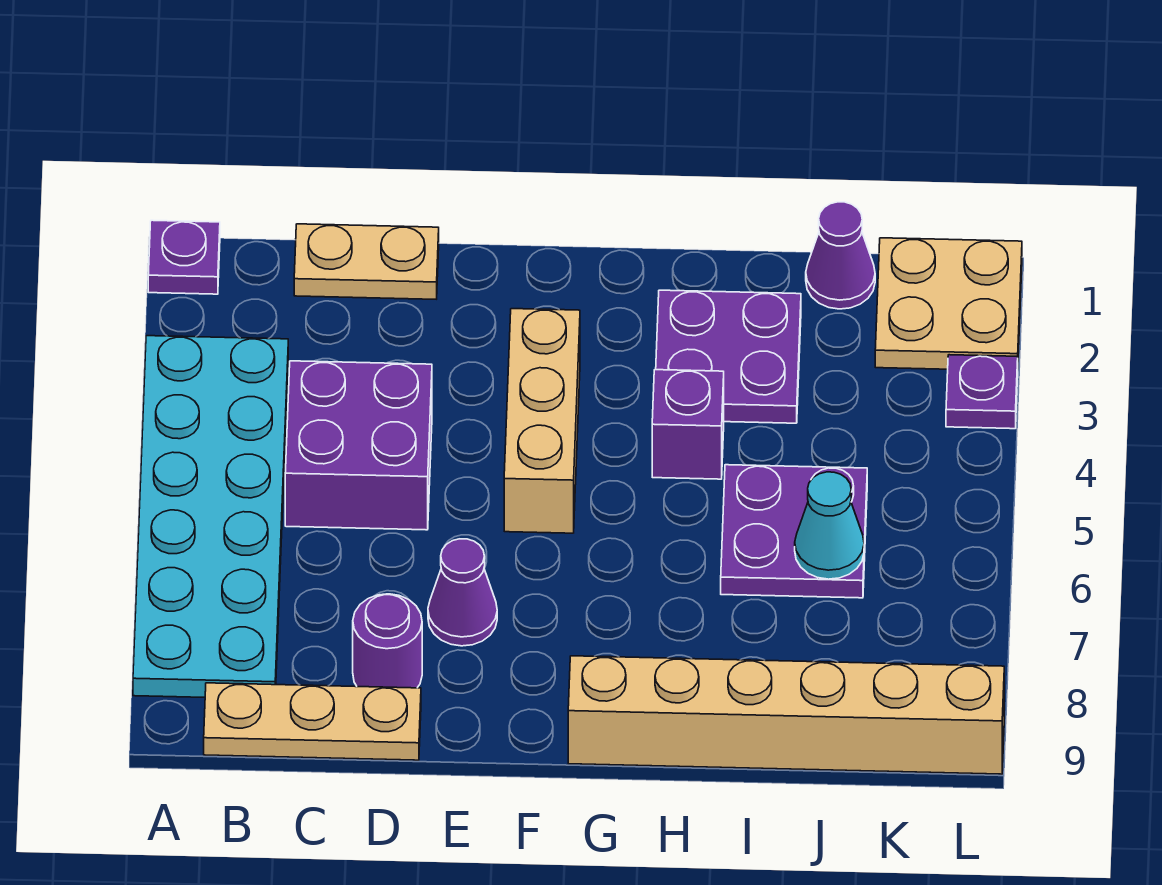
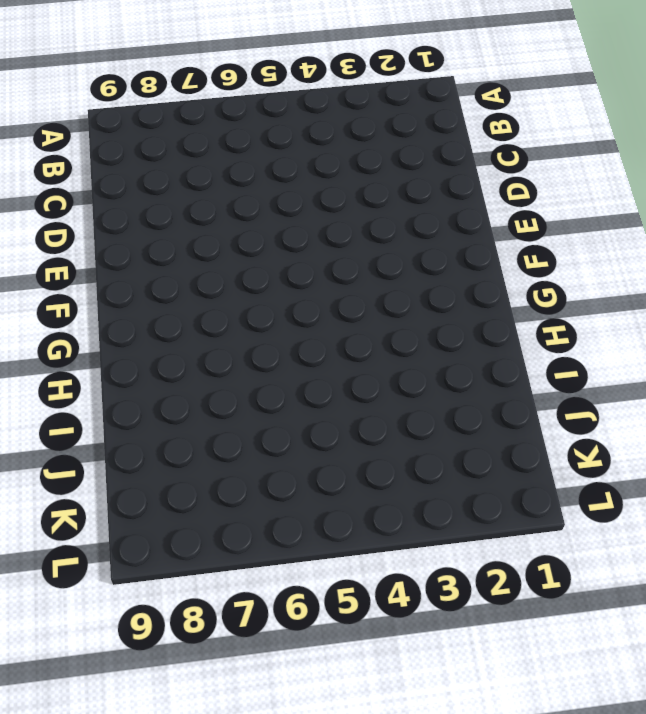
none -> purple 1x1 plate [148,220,220,294]
none -> cyan 2x6 plate [133,336,288,697]
none -> tan 1x3 plate [204,683,421,760]

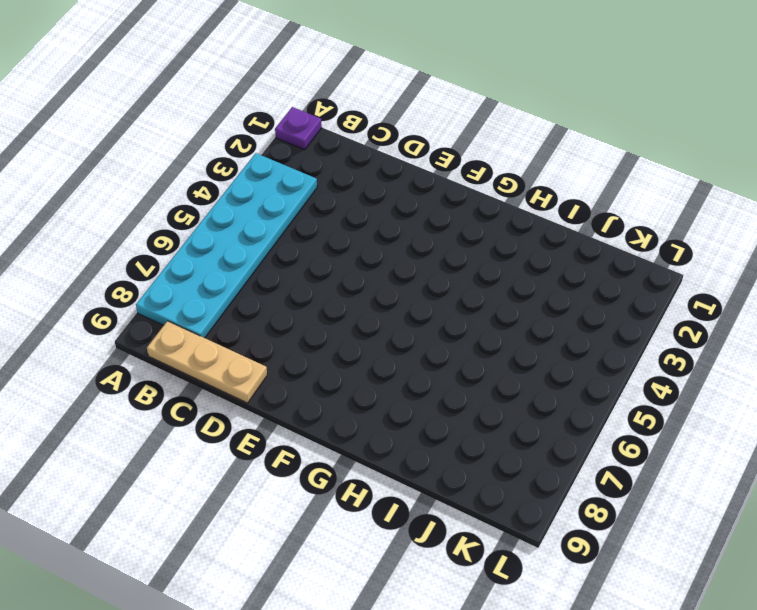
none -> tan 1x2 plate [294,224,439,299]
none -> purple 2x2 brick [285,361,432,530]
none -> purple 1x1 round brick [353,594,422,688]

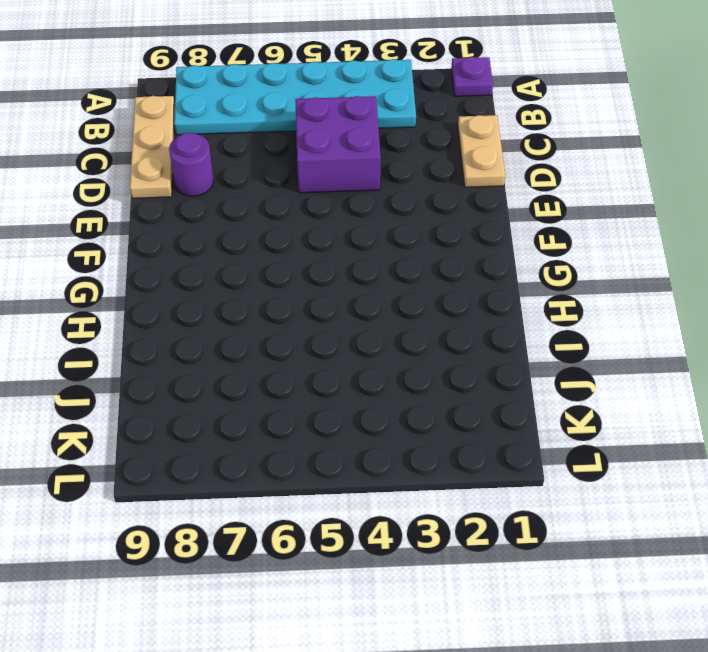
none -> purple 1x1 cone [428,539,497,646]
none -> tan 1x3 brick [504,309,580,533]
none -> tan 1x6 brick [568,656,1004,774]

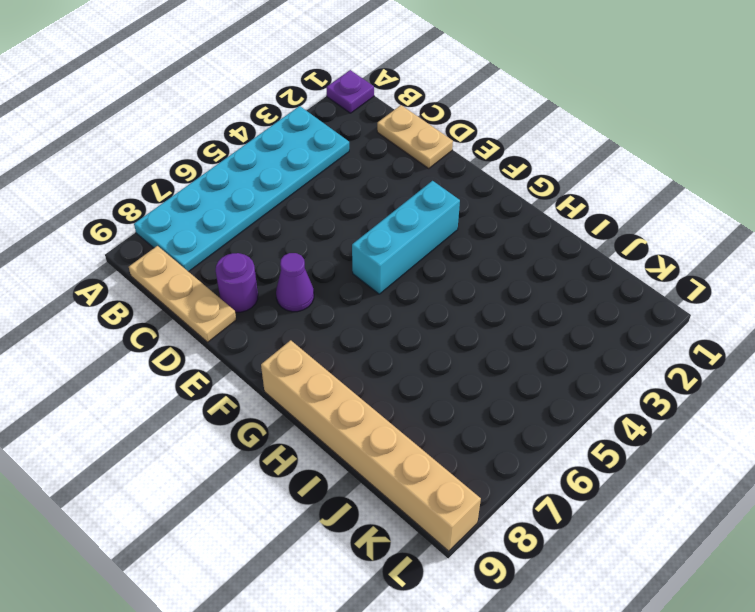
cyan 1x3 brick [352,181,460,294] -> tan 1x3 brick [504,309,580,533]
none -> purple 2x2 brick [285,361,432,530]
none -> purple 2x2 plate [656,290,801,423]
none -> purple 1x1 brick [652,370,724,479]

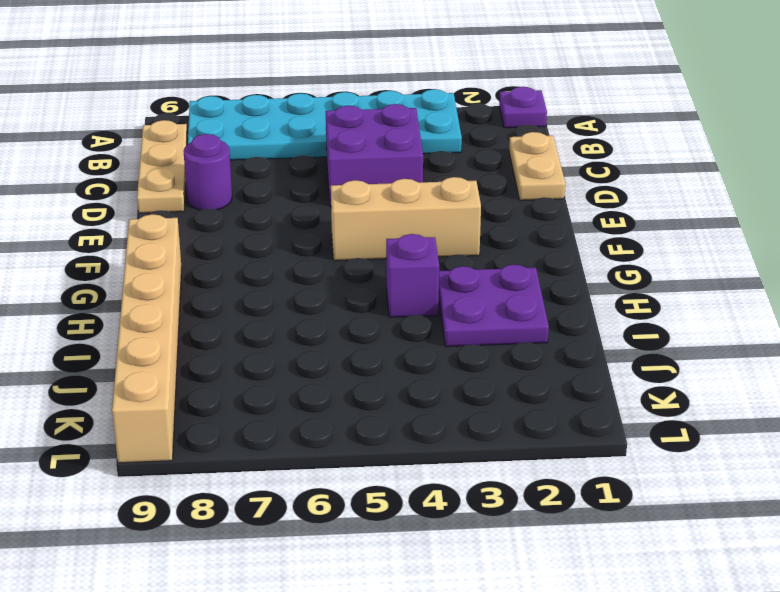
none -> purple 1x1 cone [428,539,497,646]
none -> purple 2x2 plate [721,465,867,598]
none -> purple 1x1 cone [806,202,875,309]

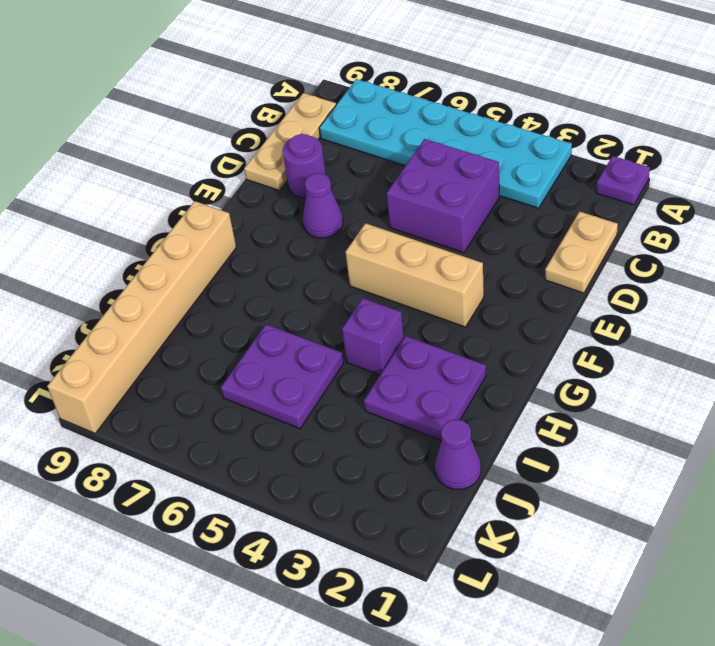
none -> tan 2x2 plate [875,238,1022,369]
none -> purple 1x1 plate [946,355,1018,429]
none -> cyan 1x1 cone [795,472,864,579]

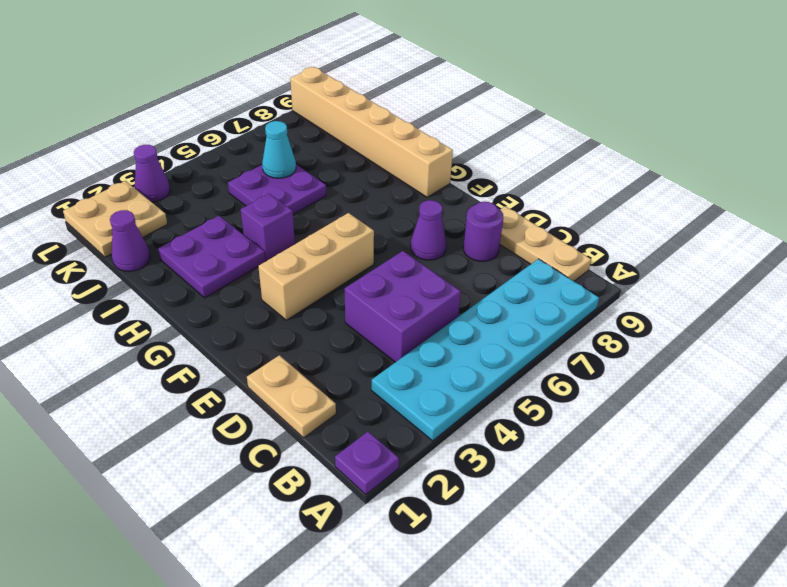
purple 1x1 cone [134,145,170,202] -> purple 1x1 plate [946,355,1018,429]

